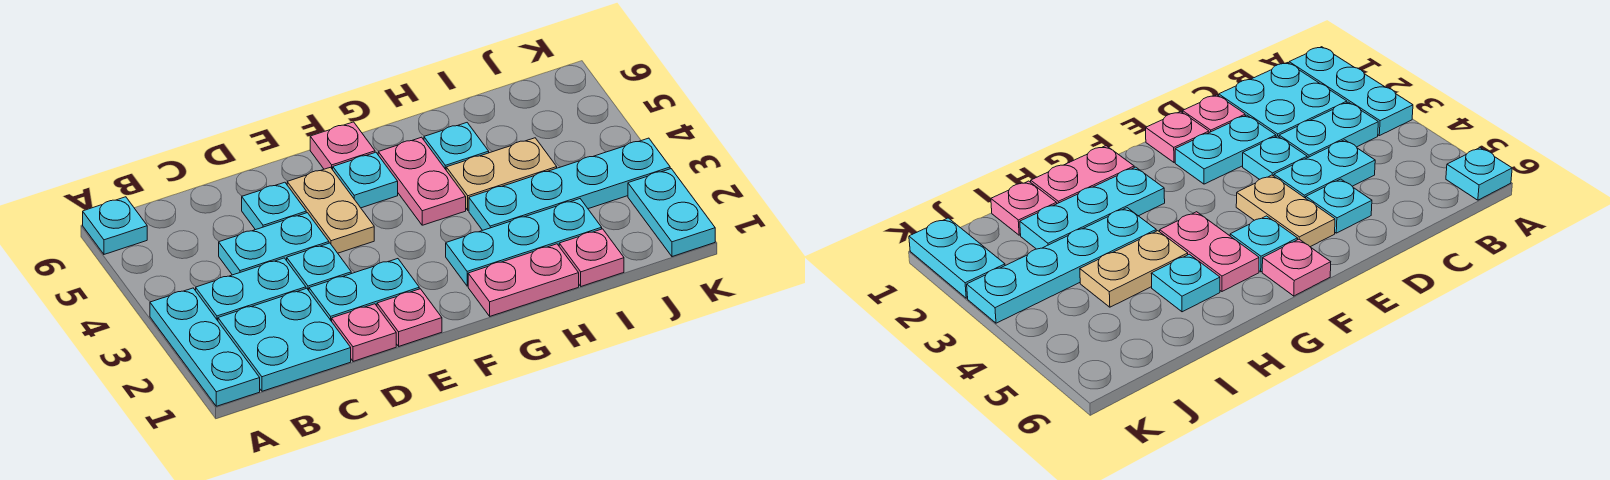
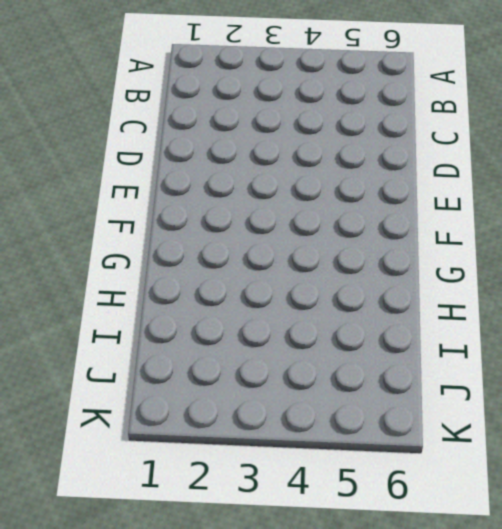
none -> cyan 1x3 plate [150,288,260,406]
none -> cyan 1x1 plate [83,197,147,254]
none -> cyan 2x2 plate [218,288,351,391]

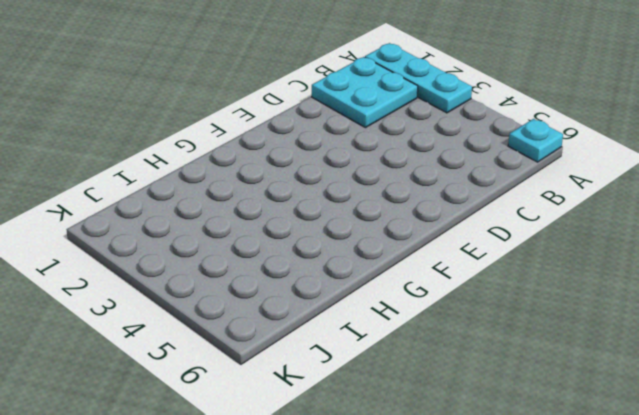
none -> cyan 1x2 plate [196,258,306,321]
none -> cyan 1x2 plate [219,213,329,275]
none -> pink 1x1 plate [332,304,396,361]

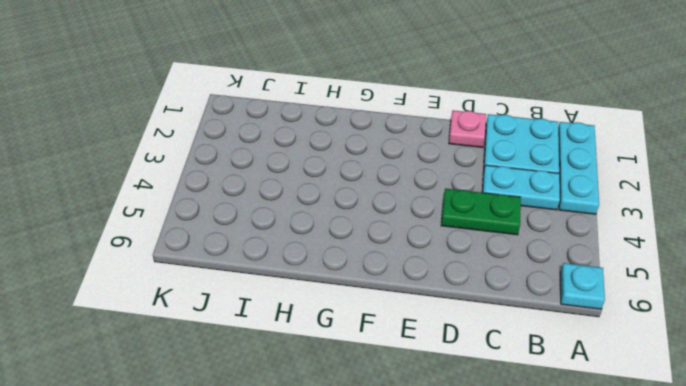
green 1x2 plate [441,188,521,235] -> cyan 1x2 plate [219,213,329,275]
none -> cyan 1x2 plate [309,259,419,321]
none -> cyan 1x1 plate [287,243,351,290]
none -> cyan 1x1 plate [242,182,306,230]

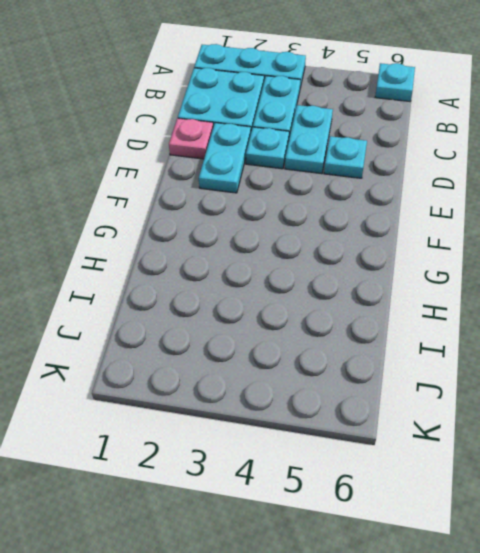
none -> pink 1x1 plate [377,289,442,346]
none -> tan 1x2 plate [287,167,374,253]
none -> cyan 1x1 plate [333,152,398,208]

